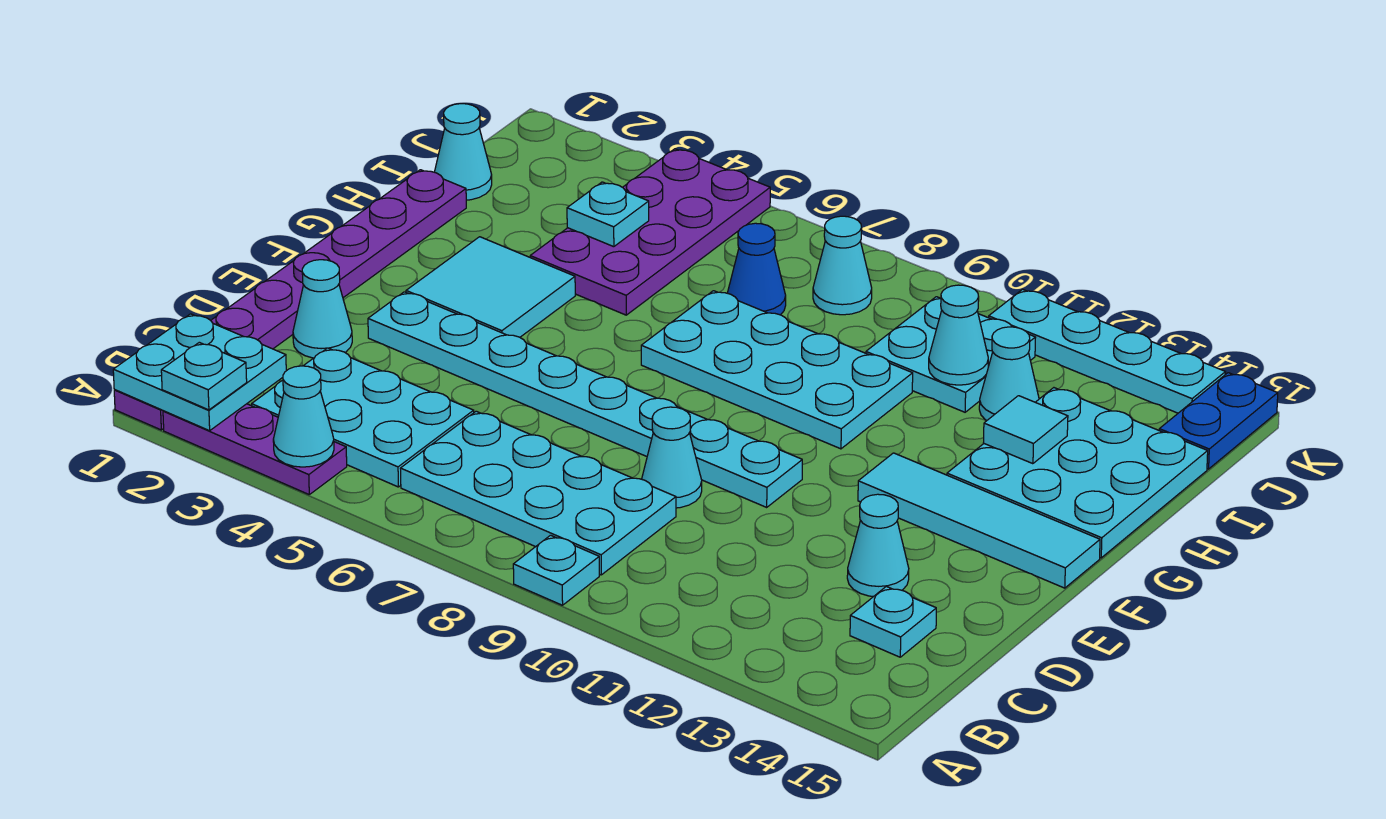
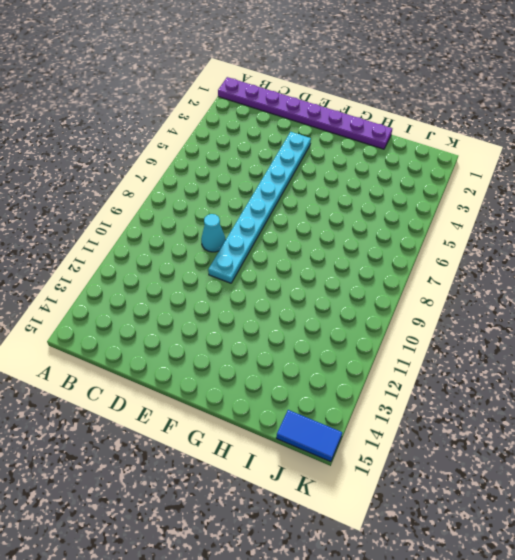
blue 1x2 tile [276,410,342,462] -> blue 1x2 plate [1159,373,1278,469]
none -> purple 1x3 plate [163,404,347,494]
none -> cyan 1x1 plate [513,535,599,605]
none -> cyan 2x3 plate [252,348,474,487]

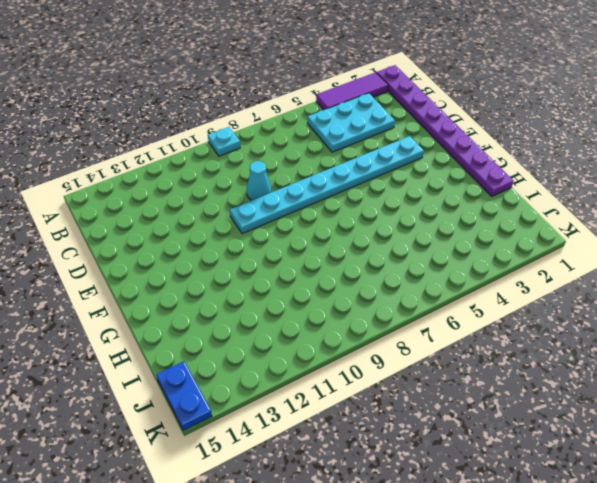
purple 1x3 tile [316,72,388,110] -> purple 1x3 plate [163,404,347,494]
none -> cyan 2x4 plate [400,411,676,575]
none -> cyan 1x1 plate [850,586,936,657]
none -> cyan 1x1 cone [293,260,352,358]

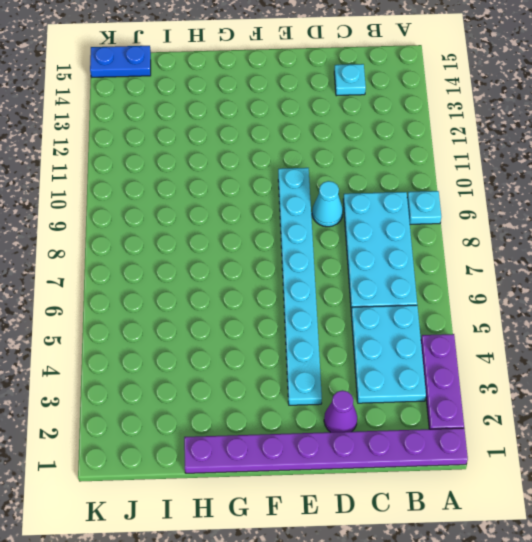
purple 1x1 cone [324,390,357,432] -> cyan 1x1 cone [293,260,352,358]
none -> cyan 1x1 cone [847,494,909,597]
none -> cyan 2x2 tile [406,237,575,337]
none -> cyan 1x4 tile [858,453,1100,588]

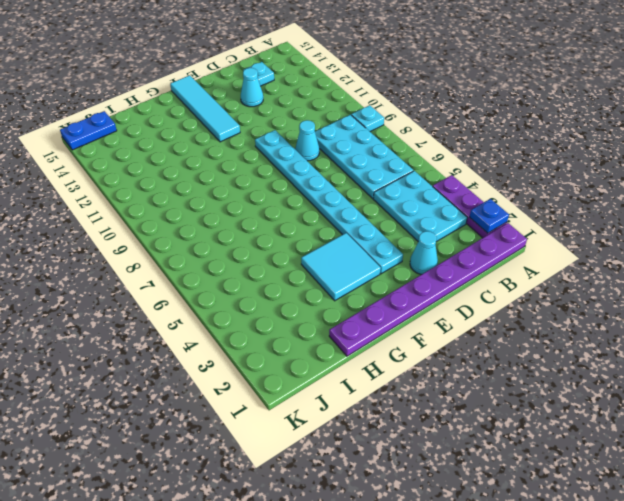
blue 1x1 plate [470,199,509,233] -> cyan 2x2 plate [113,314,287,431]
none -> cyan 2x4 plate [641,291,913,449]
none -> cyan 3x3 plate [947,388,1208,558]
none -> purple 2x4 plate [530,149,770,315]

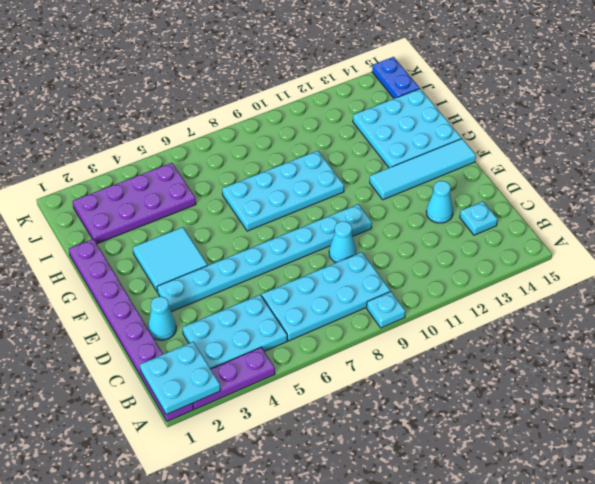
purple 2x4 plate [73,163,196,244] -> purple 2x4 plate turned to [530,149,770,315]
none -> cyan 1x1 cone [435,104,492,200]
none -> blue 1x1 cone [728,223,786,315]
none -> cyan 2x2 plate [866,297,1036,412]

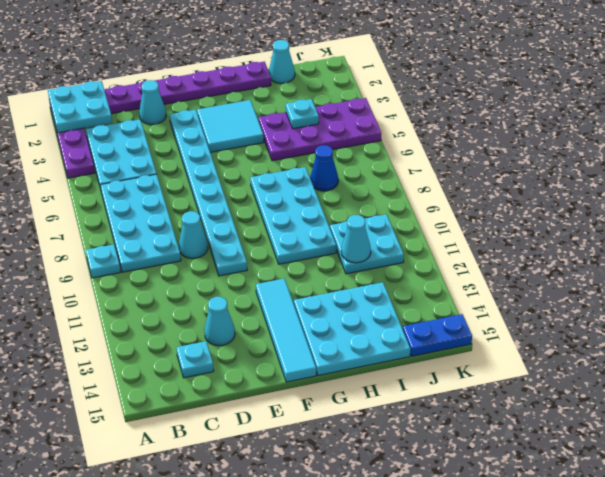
none -> cyan 1x1 cone [979,327,1039,421]
none -> cyan 1x1 cone [813,216,872,315]
none -> cyan 1x4 plate [989,289,1226,413]

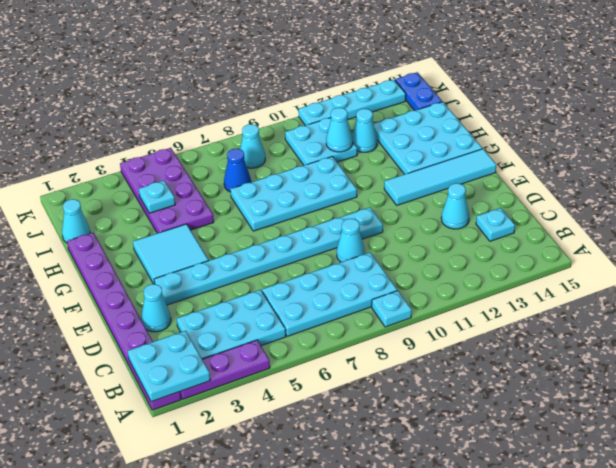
none -> cyan 1x1 cone [273,366,334,467]
none -> cyan 1x1 tile [984,396,1068,464]
none -> cyan 1x1 plate [161,342,247,410]

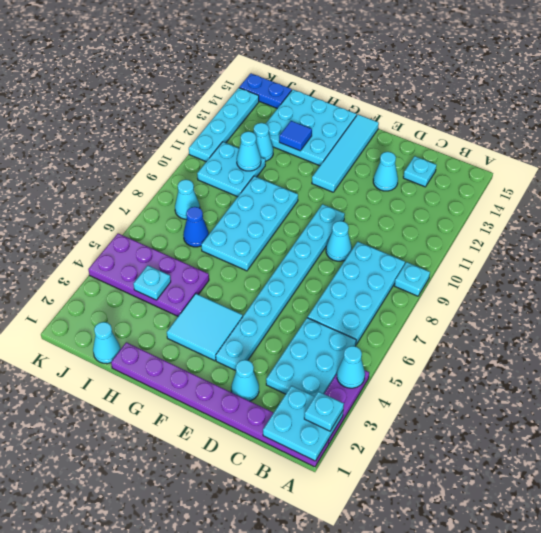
blue 1x1 tile [279,121,312,151] -> cyan 1x1 tile [984,396,1068,464]

